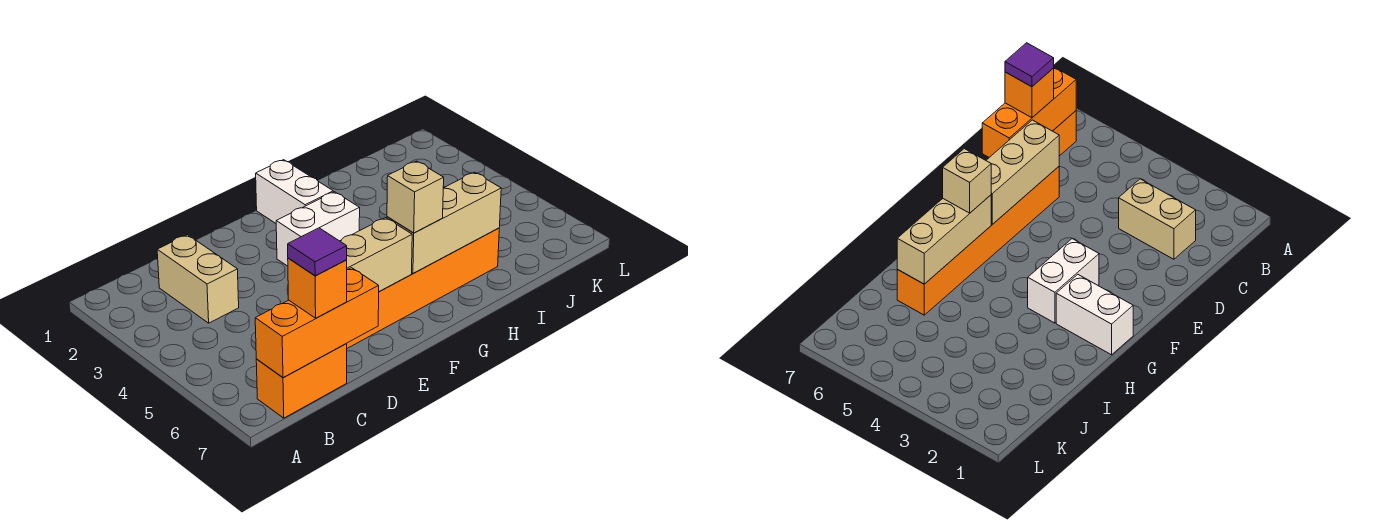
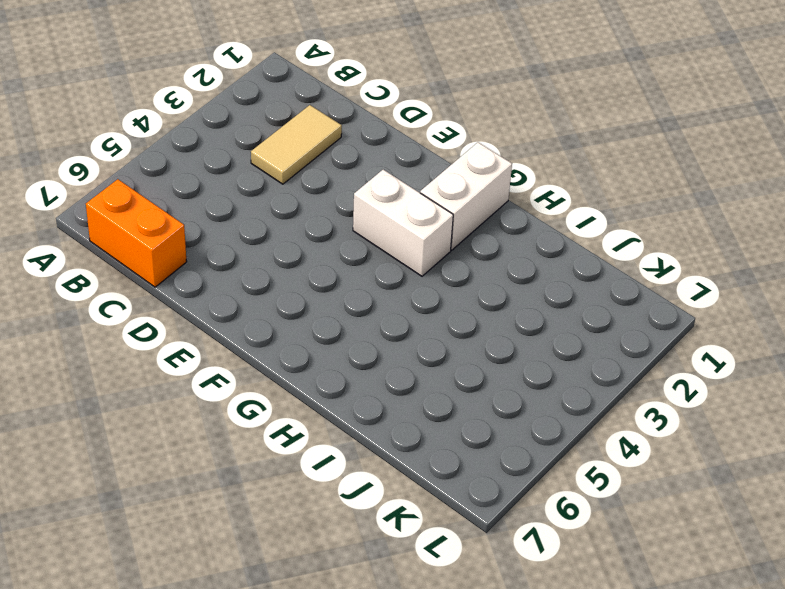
tan 1x2 tile [251,105,342,184] -> tan 1x2 brick [157,235,239,323]
none -> orange 1x6 brick [346,228,499,348]
none -> orange 1x3 brick [255,268,379,378]

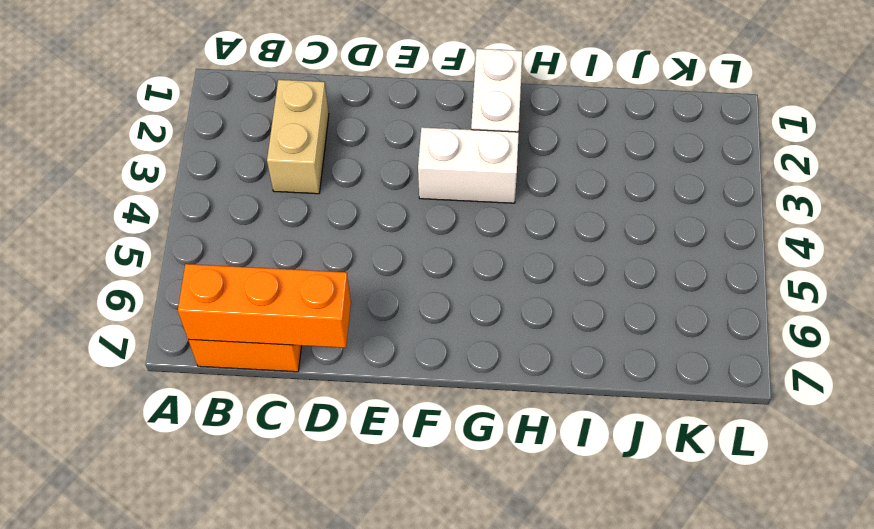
none -> orange 1x6 brick [346,228,499,348]
none -> tan 1x3 brick [340,218,412,291]

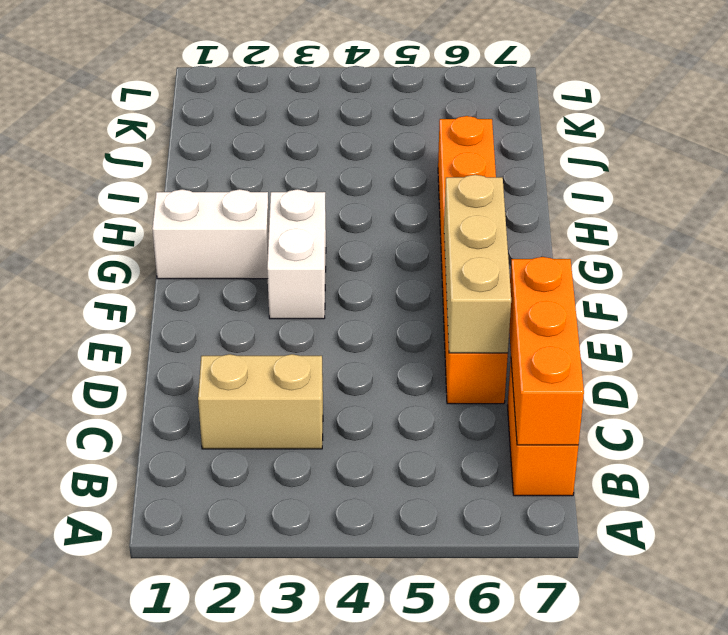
none -> tan 1x3 brick [387,172,501,274]
none -> orange 1x1 brick [288,258,347,318]

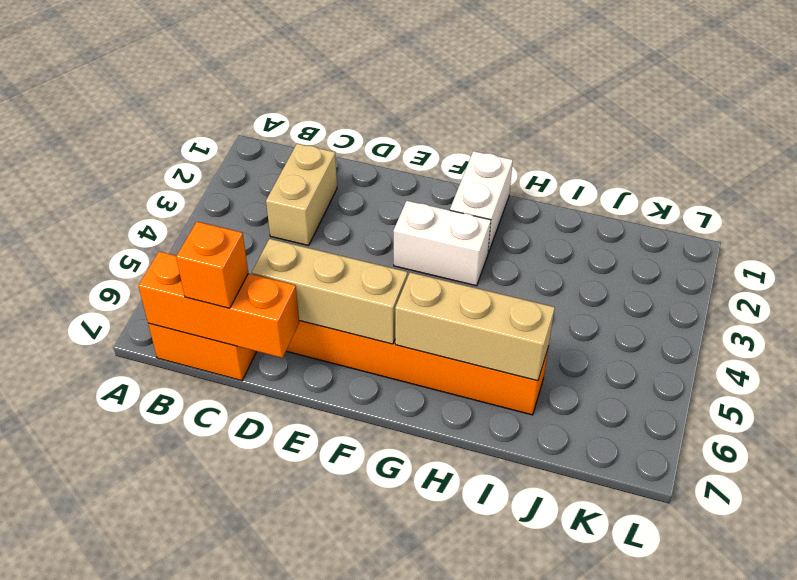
none -> tan 1x1 brick [387,161,444,233]
none -> purple 1x1 tile [288,228,347,276]

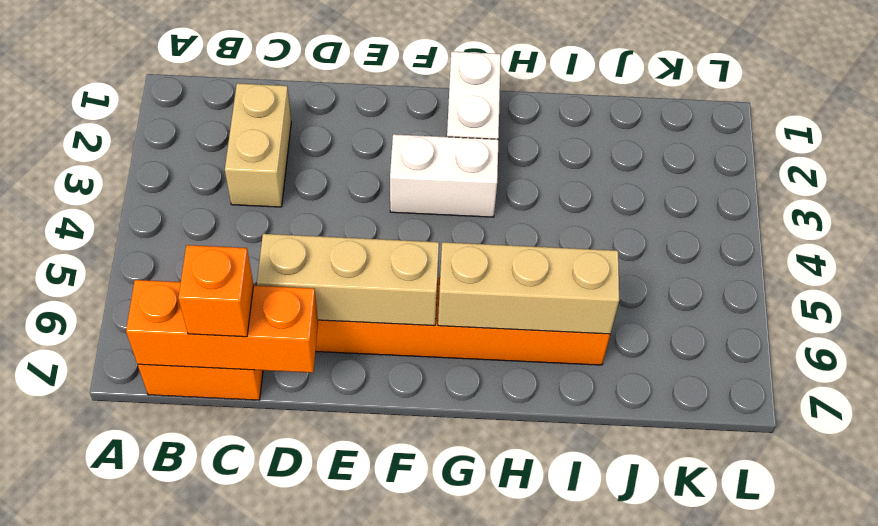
none -> tan 1x1 brick [387,161,444,233]
none -> purple 1x1 tile [288,228,347,276]

